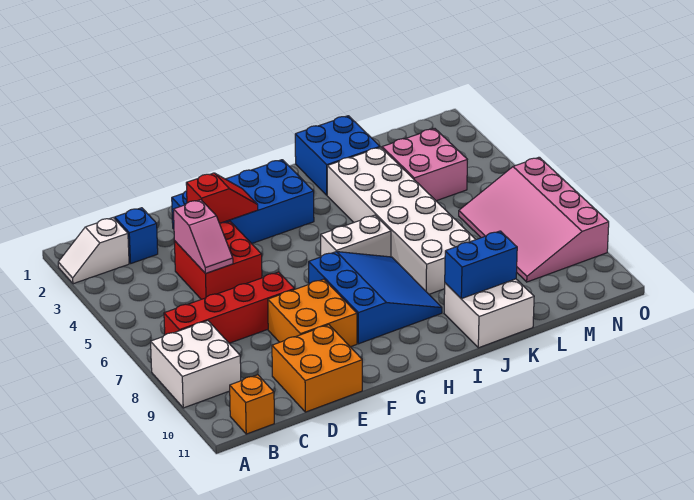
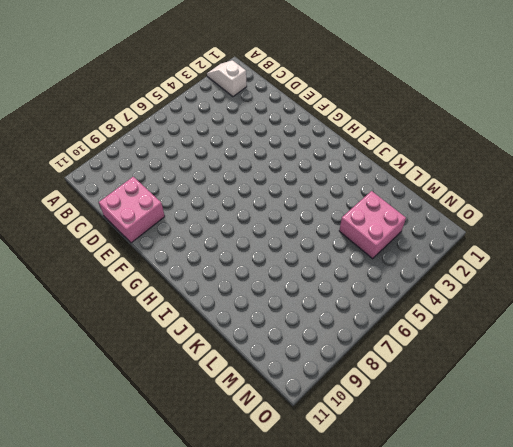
pink 2x2 brick [99,177,165,243] -> orange 2x2 brick [272,325,362,412]
none -> white 2x2 brick [151,321,241,408]
none -> red 1x4 brick [164,272,295,343]
none -> orange 1x1 brick [230,375,274,434]

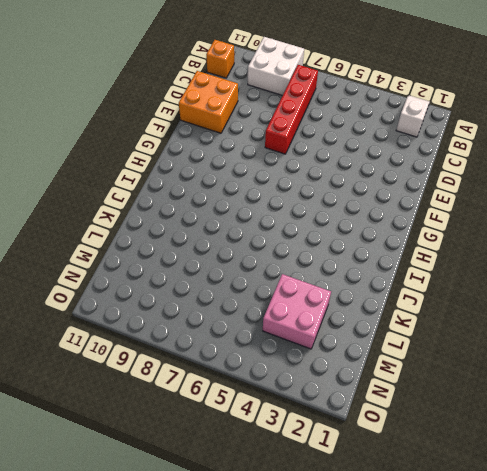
none -> blue 1x1 brick [115,208,158,263]
none -> red 2x2 brick [174,221,262,299]
none -> blue 2x4 brick [172,160,314,244]

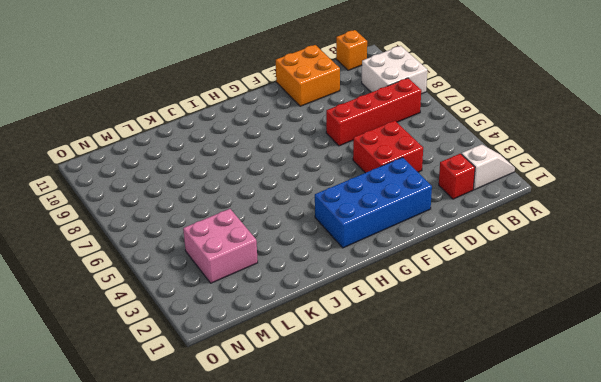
red 1x1 brick [439,154,475,199] -> blue 1x1 brick [115,208,158,263]
none -> orange 2x2 brick [268,279,357,347]
none -> blue 3x3 slope [309,252,442,344]
none -> white 1x2 brick [321,215,391,257]

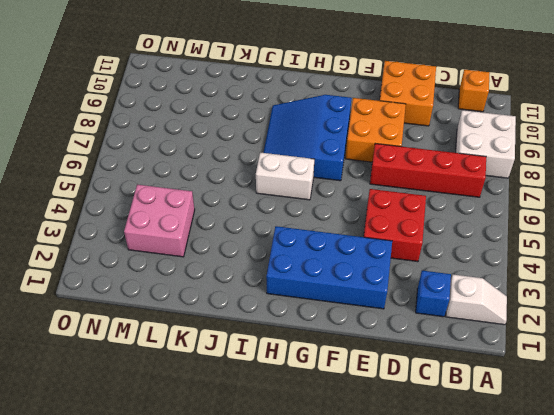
none -> blue 2x2 brick [295,116,380,195]
none -> white 2x6 brick [327,147,476,294]
none -> white 2x2 brick [444,279,534,348]

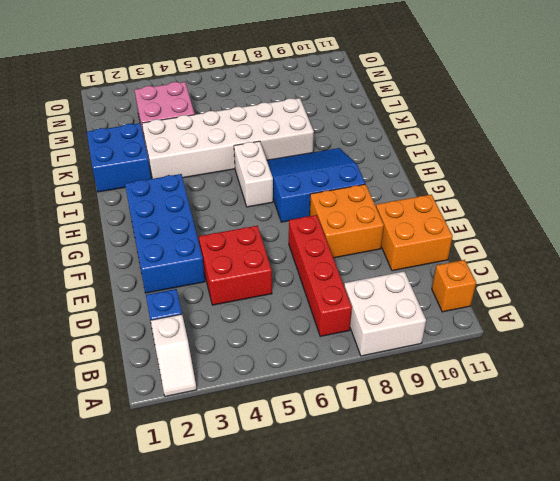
none -> white 2x2 brick [444,279,534,348]
none -> pink 3x4 slope [459,157,609,282]
none -> pink 1x2 slope [173,200,233,274]

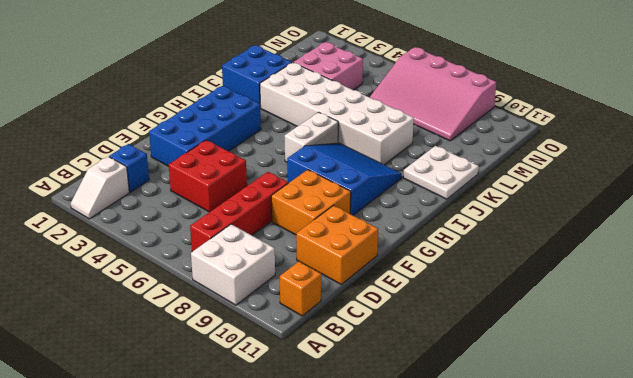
white 2x2 plate [403,146,479,199] -> white 2x2 brick [444,279,534,348]
none -> pink 1x2 slope [173,200,233,274]
none -> red 1x2 slope [186,173,258,223]
none -> blue 1x2 brick [445,231,517,299]

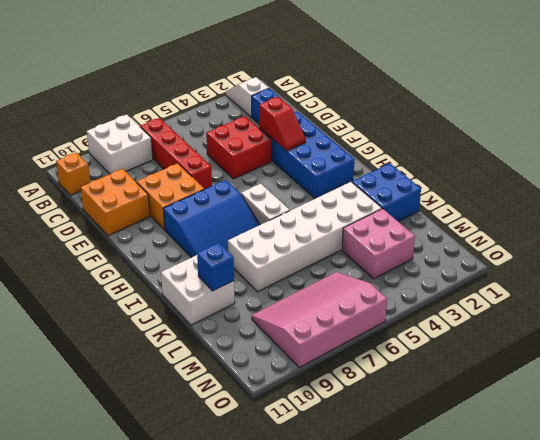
blue 1x1 brick [197,243,234,291] -> blue 1x2 brick [445,231,517,299]
none -> pink 1x2 slope [173,200,233,274]

